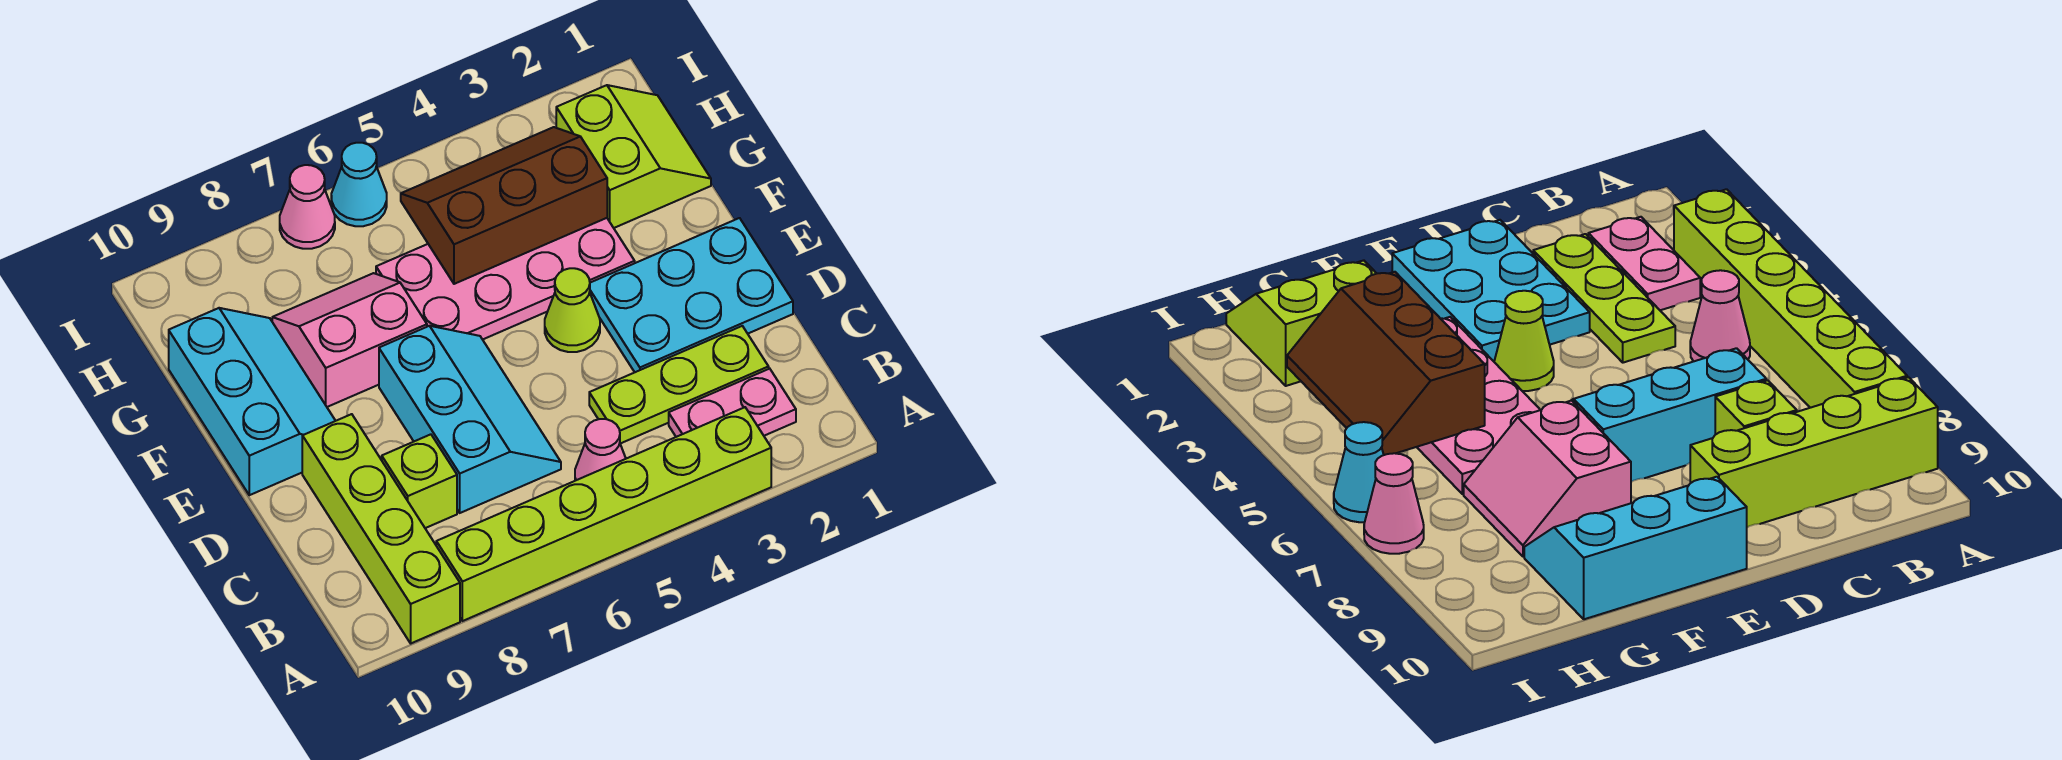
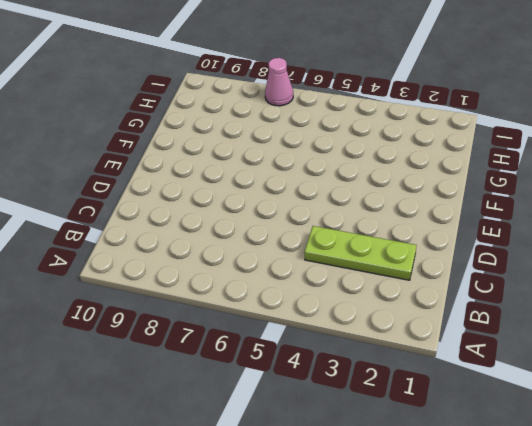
none -> lime 1x6 brick [436,407,771,621]
none -> lime 1x4 brick [302,414,460,643]
none -> pink 1x2 plate [669,369,796,437]

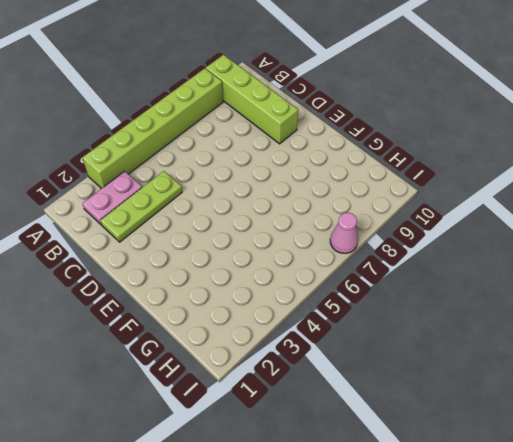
none -> pink 1x1 cone [575,419,626,481]
none -> cyan 2x3 slope [379,326,561,513]
none -> lime 1x1 brick [382,434,457,528]

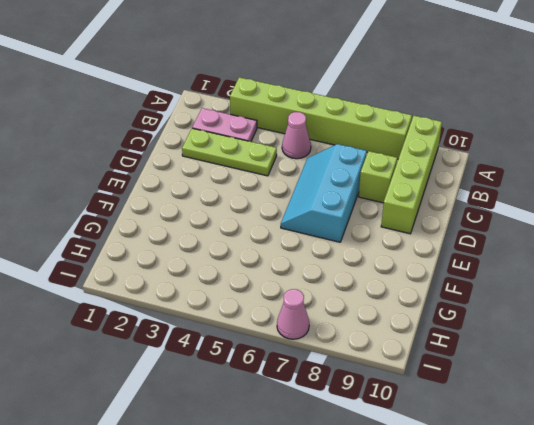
none -> cyan 2x3 plate [590,218,793,372]
none -> lime 1x1 cone [545,268,600,352]
none -> cyan 2x3 slope [169,308,335,495]

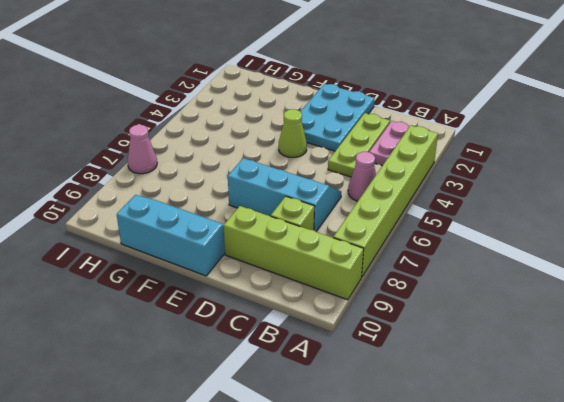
none -> pink 2x4 plate [376,218,635,340]
none -> pink 2x2 slope [272,273,427,407]
none -> lime 2x2 slope [556,85,711,228]

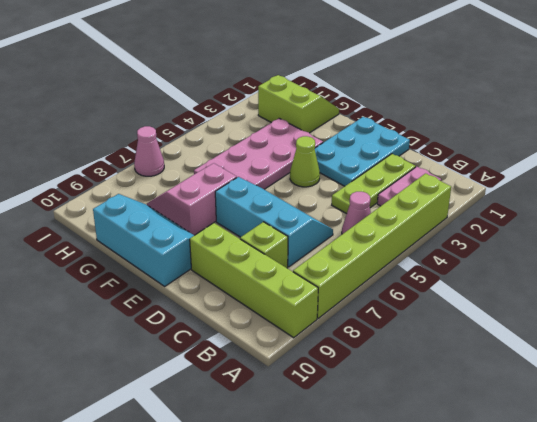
none -> cyan 1x1 cone [331,143,387,226]
none -> brown 2x3 slope [401,127,607,284]

